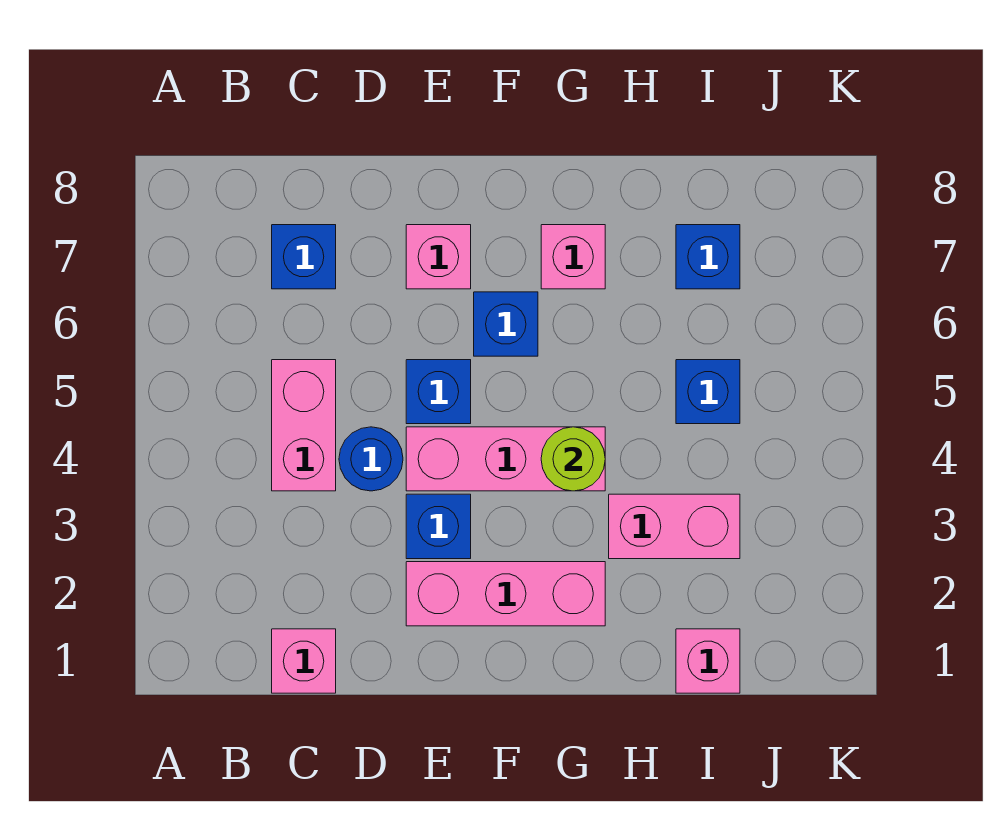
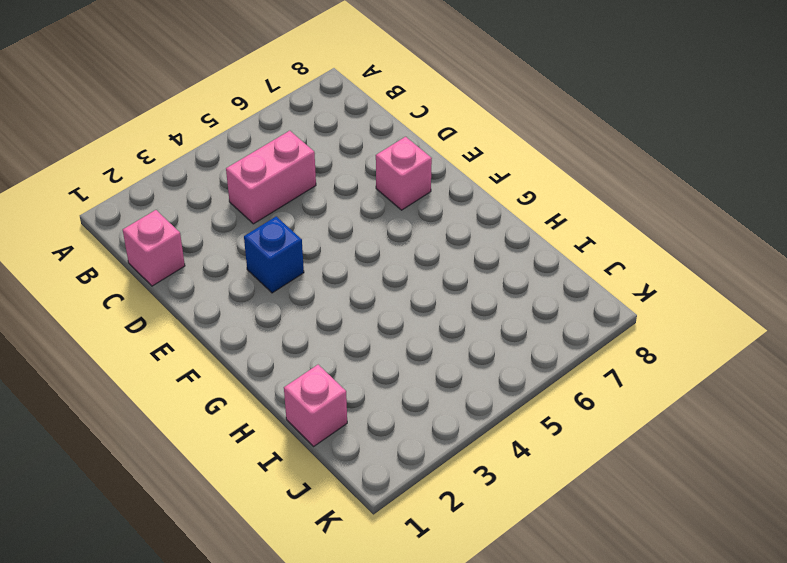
none -> blue 1x1 brick [272,225,336,289]
none -> blue 1x1 round brick [339,427,403,491]
none -> pink 1x3 brick [406,562,605,626]

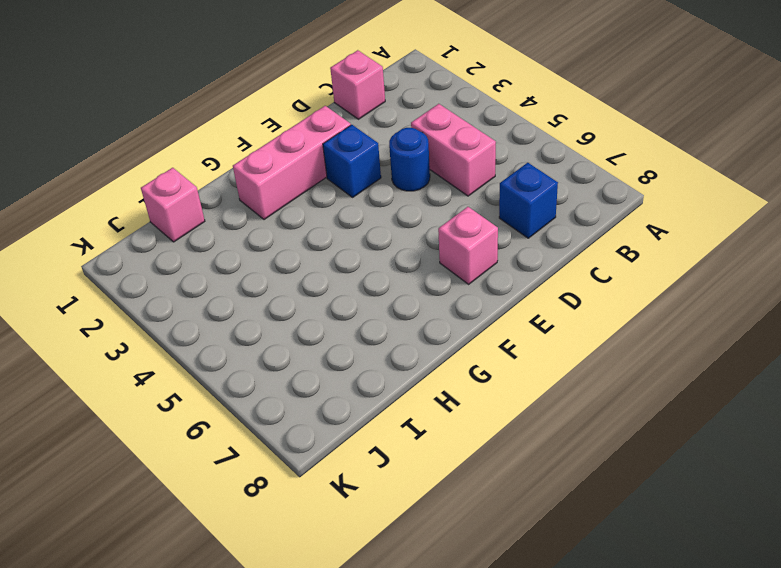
none -> pink 1x3 brick [406,427,605,491]
none -> blue 1x1 brick [406,360,471,424]
none -> blue 1x1 brick [474,292,538,356]

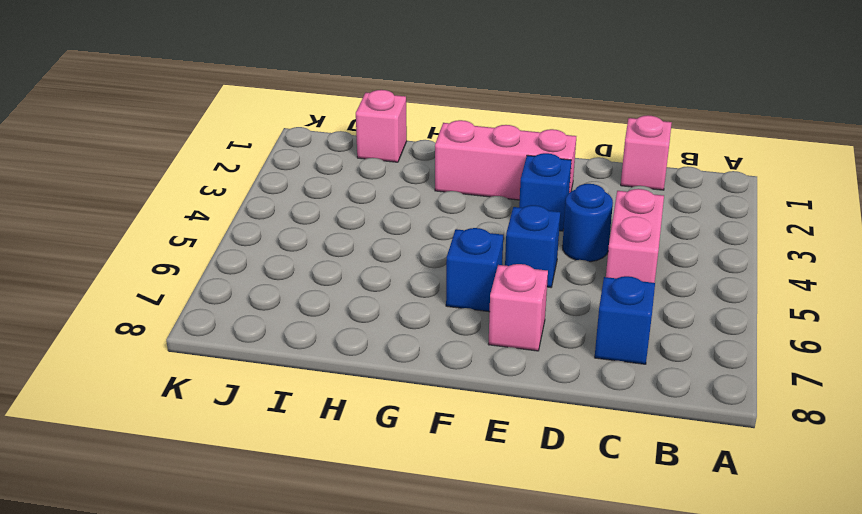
none -> pink 1x3 brick [406,427,605,491]
none -> pink 1x1 brick [541,225,605,289]
none -> pink 1x2 brick [609,494,740,559]

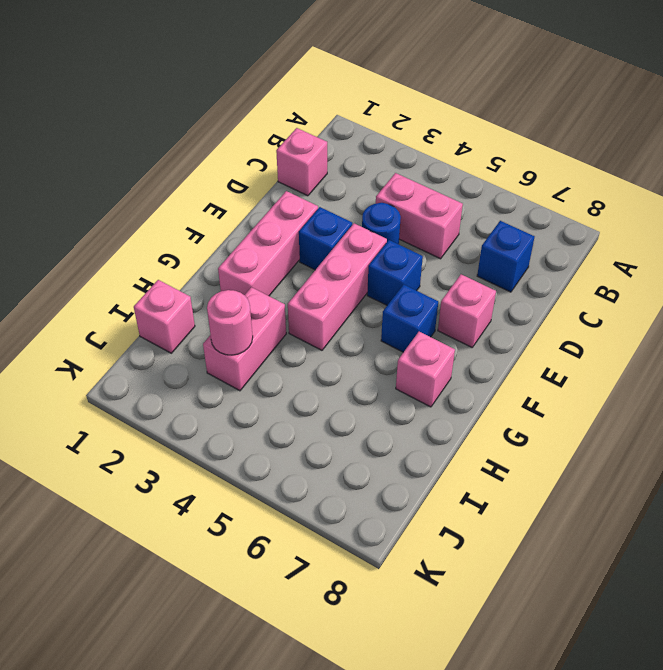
pink 1x1 round brick [207,290,253,355] -> none
none -> blue 1x1 brick [676,360,740,424]
none -> blue 1x1 brick [676,225,740,289]
none -> lime 1x1 round brick [541,427,605,491]

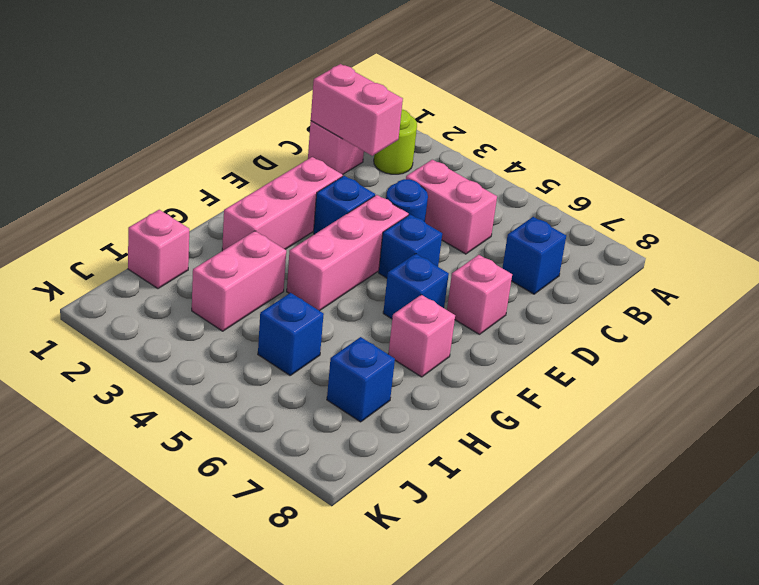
lime 1x1 round brick [374,110,417,174] -> lime 1x1 round brick moved to [541,427,605,491]
pink 1x2 brick [311,64,403,156] -> none

